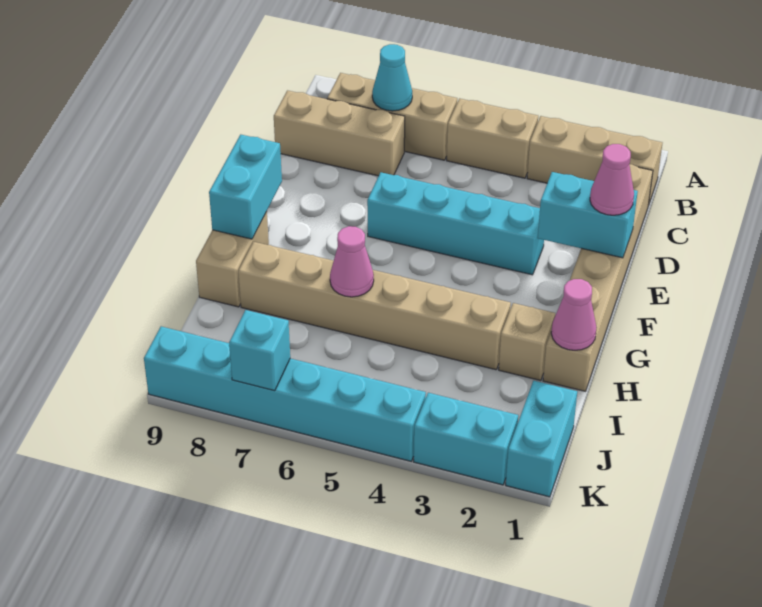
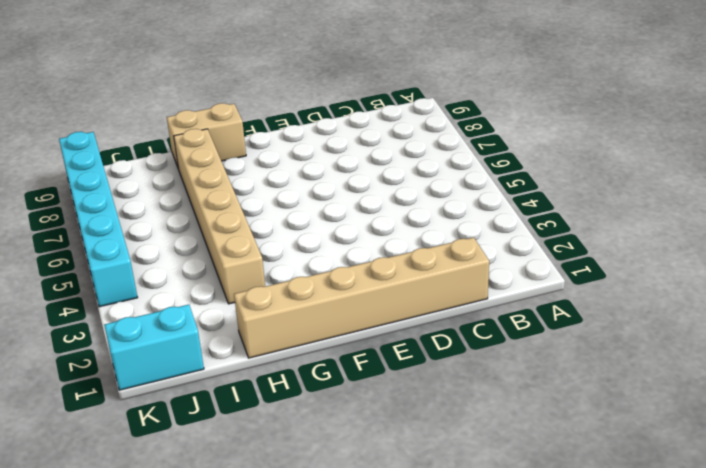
none -> tan 1x3 brick [527,116,662,206]
none -> tan 1x2 brick [447,99,538,178]
none -> tan 1x3 brick [327,73,457,160]

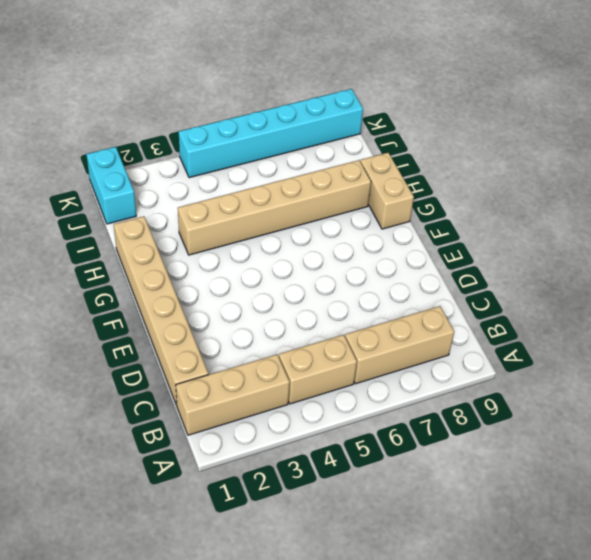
none -> tan 1x3 brick [274,91,405,176]
none -> cyan 1x4 brick [367,172,544,275]
none -> tan 1x1 brick [499,303,555,381]

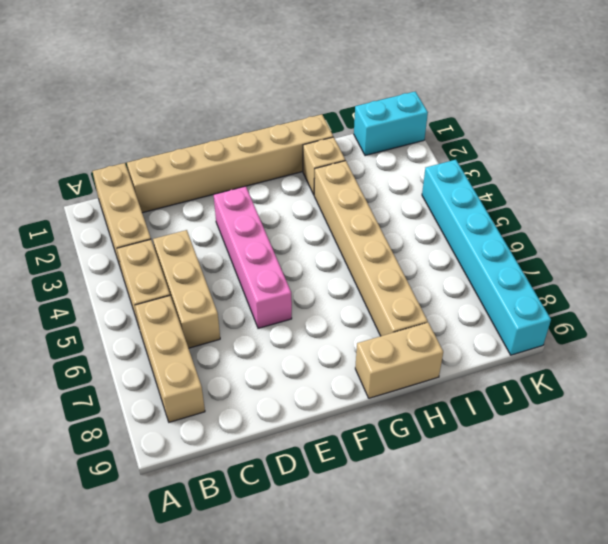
tan 1x3 brick [153,230,220,348] -> tan 1x3 brick moved to [274,91,405,176]
pink 1x4 brick [214,186,292,328] -> cyan 1x4 brick [367,172,544,275]
none -> cyan 1x2 brick [414,393,518,485]
none -> cyan 1x1 cone [372,44,412,111]
none -> cyan 1x2 brick [538,172,638,258]

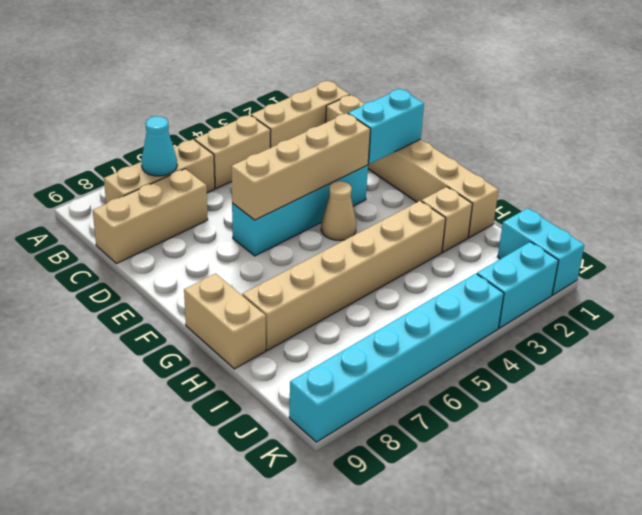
tan 1x4 brick [231,113,370,220] -> none
tan 1x1 cone [321,181,356,240] -> none
none -> cyan 1x2 brick [209,135,282,239]
none -> pink 1x1 cone [551,279,597,350]
none -> pink 1x1 cone [330,226,374,297]

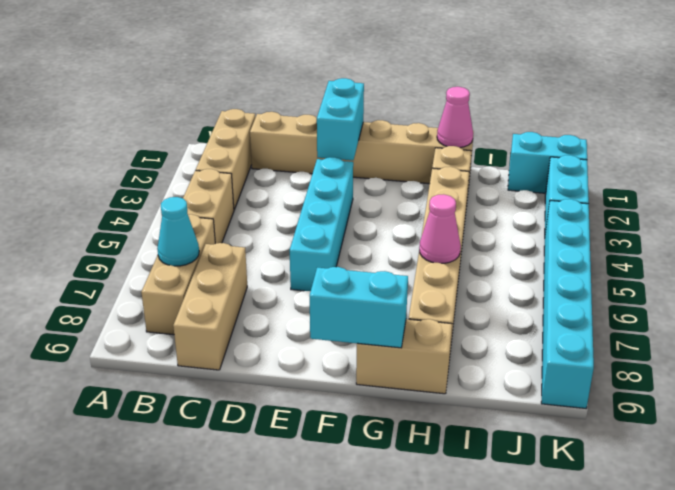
none -> cyan 1x1 brick [229,310,290,391]
none -> pink 1x1 cone [590,144,634,215]

